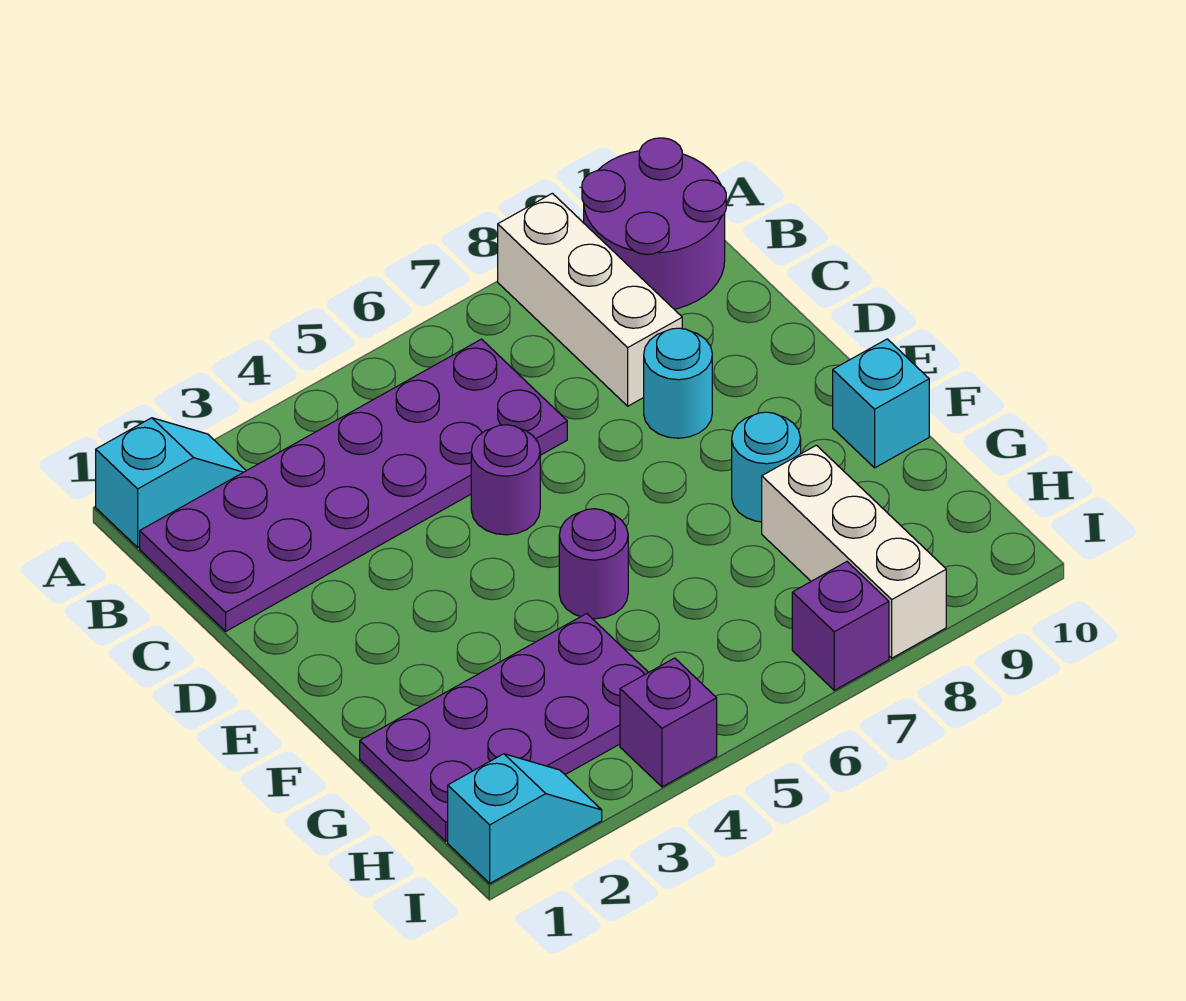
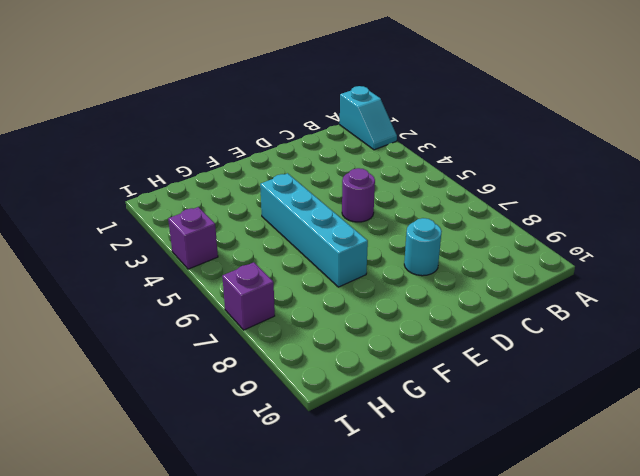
cyan 1x4 brick [260,173,368,287] -> purple 1x1 round brick [559,509,628,619]
none -> white 1x3 brick [498,193,682,406]
none -> purple 2x2 round brick [582,138,726,309]
none -> purple 2x6 plate [140,339,567,631]

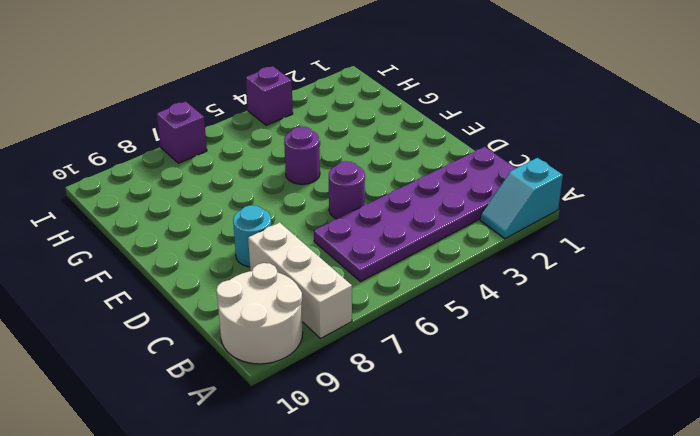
white 2x2 round brick [216,263,303,364] -> purple 2x2 round brick [582,138,726,309]
none -> cyan 1x1 round brick [732,412,801,522]
none -> cyan 1x1 brick [833,339,929,468]
none -> purple 2x4 plate [360,614,648,841]

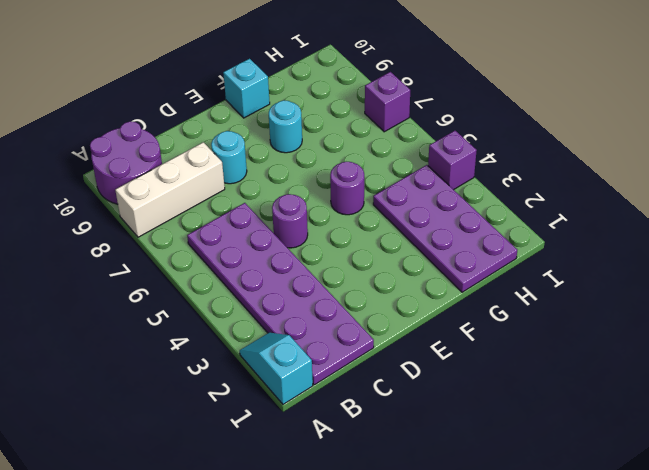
none -> white 1x3 brick [762,445,946,658]
none -> cyan 1x2 slope [448,754,602,883]

